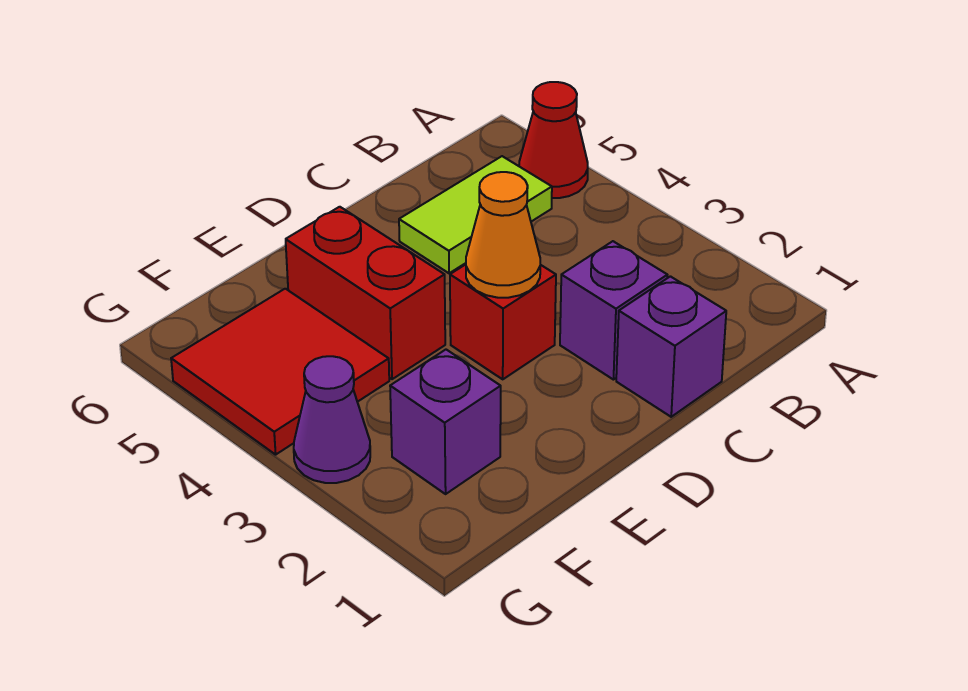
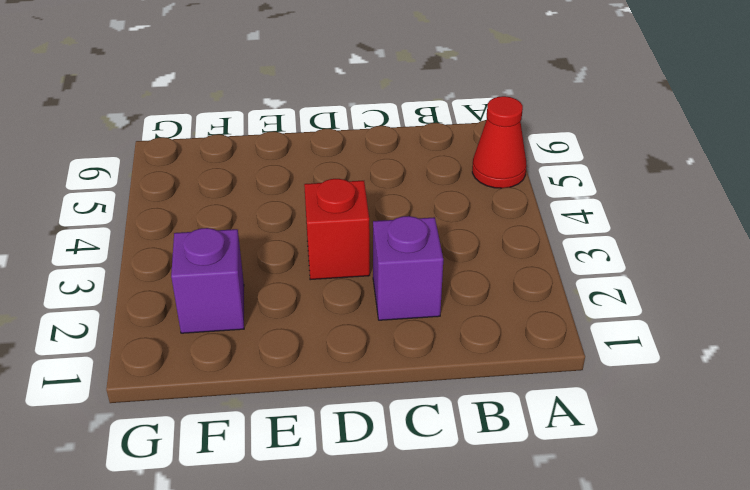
none -> lime 1x2 tile [399,156,552,273]
none -> purple 1x1 brick [616,276,726,417]

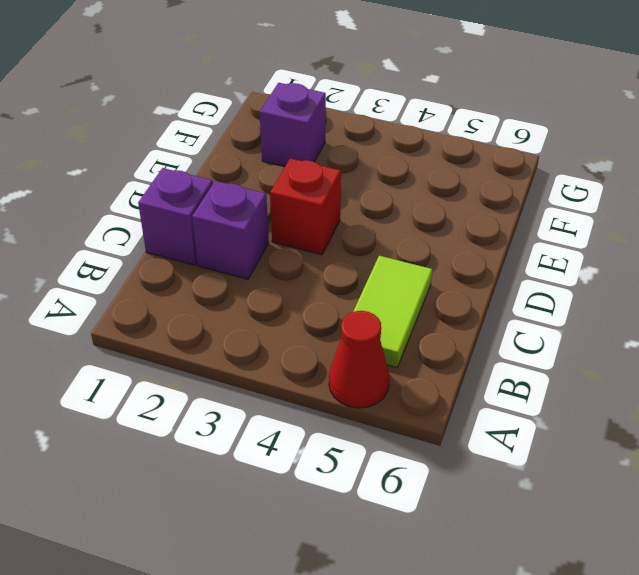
none -> red 1x2 brick [286,207,445,379]
none -> red 2x2 tile [171,289,389,455]

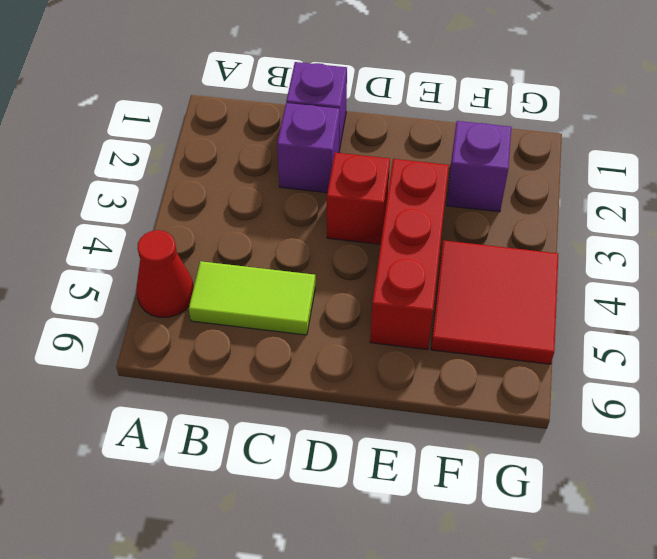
red 1x3 brick [370,159,449,350] -> red 1x2 brick [286,207,445,379]
none -> purple 1x1 cone [294,356,370,483]
none -> orange 1x1 cone [466,172,540,298]

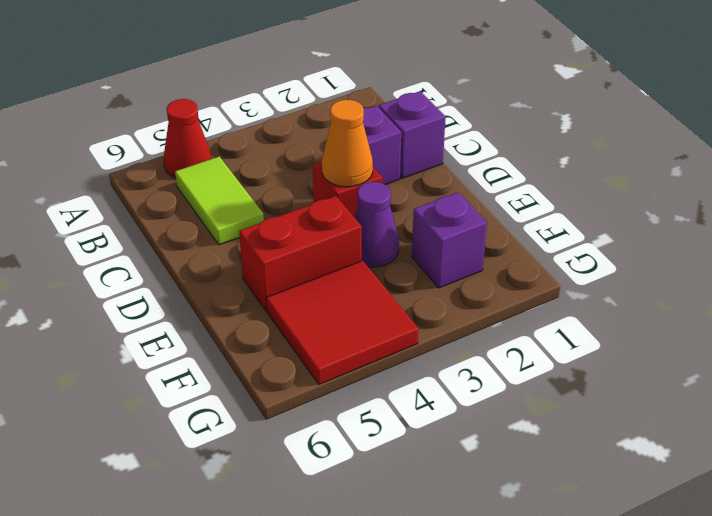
purple 1x1 cone [354,182,399,267] -> purple 1x1 cone moved to [294,356,370,483]

